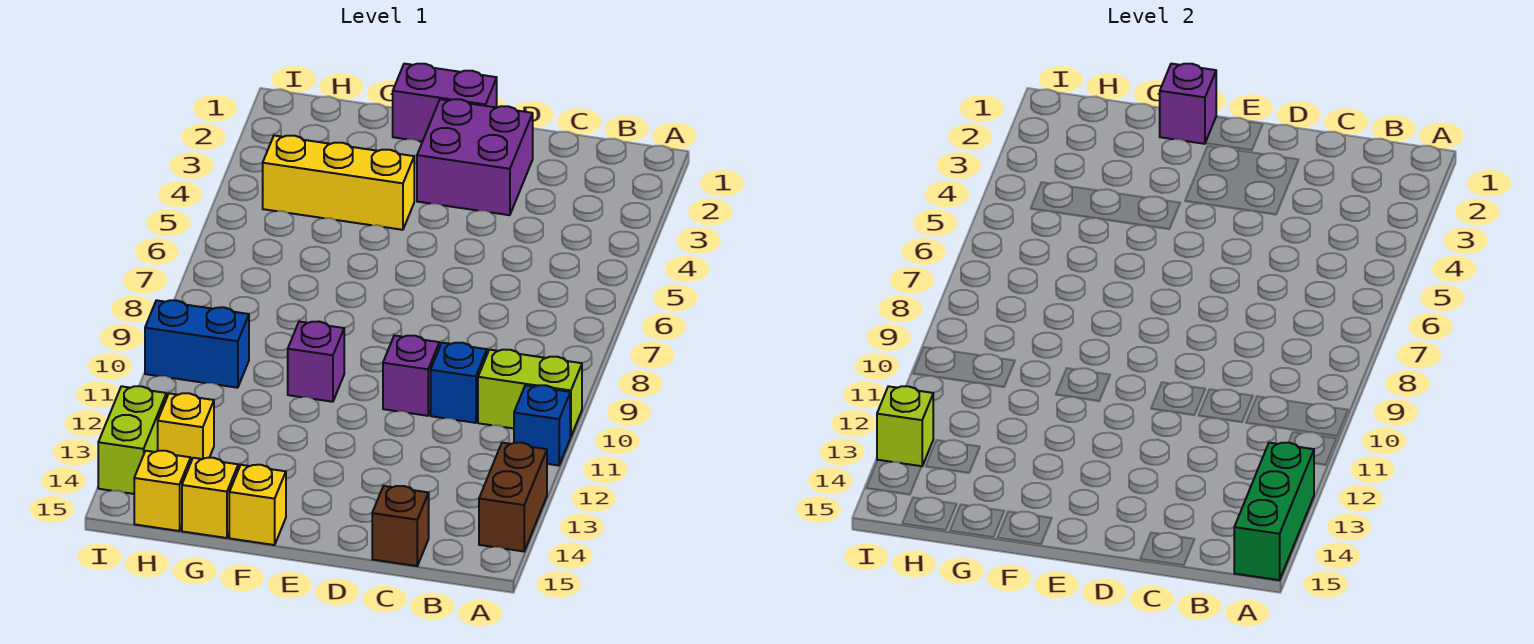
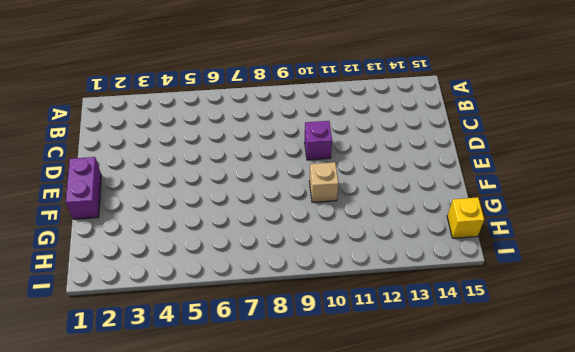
tan 1x1 brick [309,162,338,202] -> purple 1x1 brick [288,321,344,402]
none -> lime 1x2 brick [478,350,582,437]
none -> blue 1x1 brick [514,385,570,466]
none -> brown 1x2 brick [479,443,547,551]

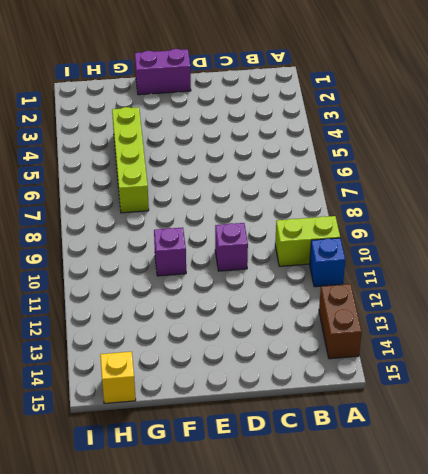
lime 1x4 brick [112,107,149,213] -> yellow 1x3 brick [263,136,414,230]
none -> blue 1x1 brick [431,343,487,423]
none -> brown 1x1 brick [372,486,429,566]
none -> purple 2x2 brick [417,99,533,215]

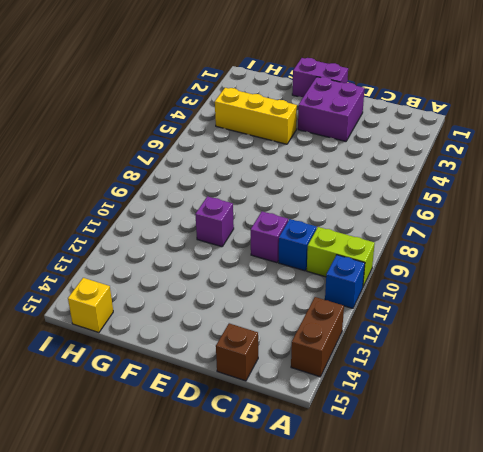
none -> yellow 1x1 brick [229,465,286,545]
none -> yellow 1x1 brick [182,458,238,538]
none -> blue 1x2 brick [145,300,249,388]

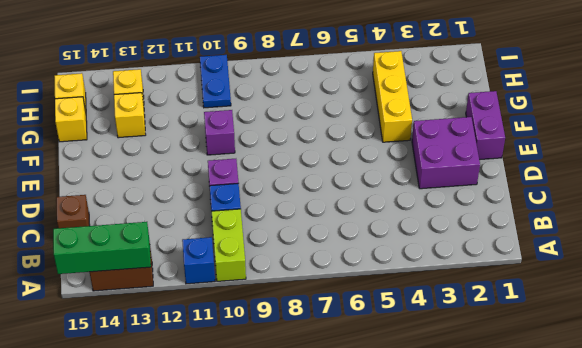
yellow 1x1 brick [114,93,146,138] -> yellow 1x1 brick moved to [229,465,286,545]
blue 1x2 plate [200,55,231,108] -> blue 1x2 brick [145,300,249,388]
none -> lime 1x2 brick [98,386,166,494]
none -> purple 1x1 brick [1160,64,1216,144]
none -> lime 1x1 brick [877,386,933,467]

